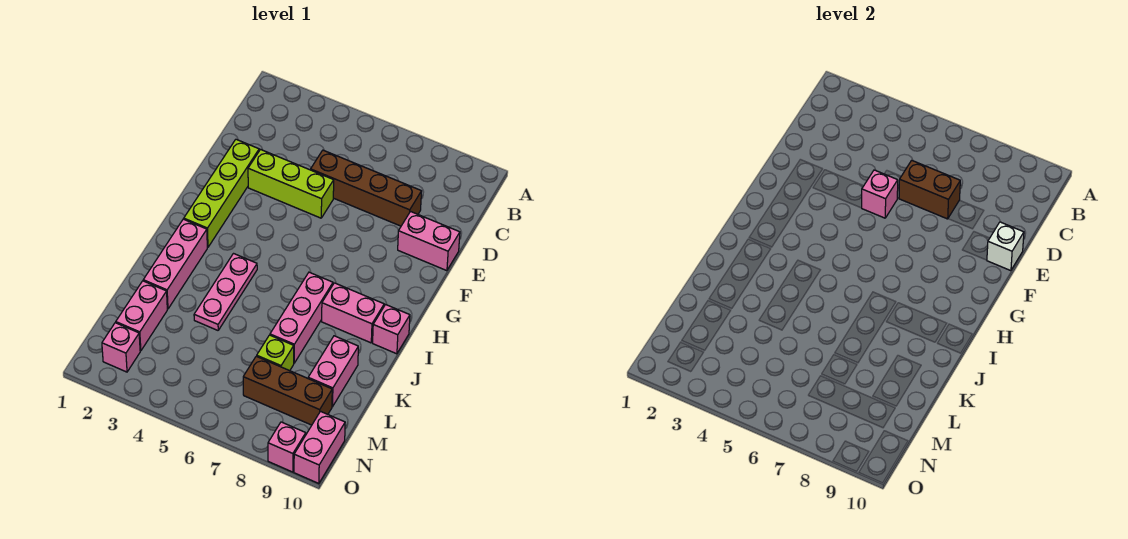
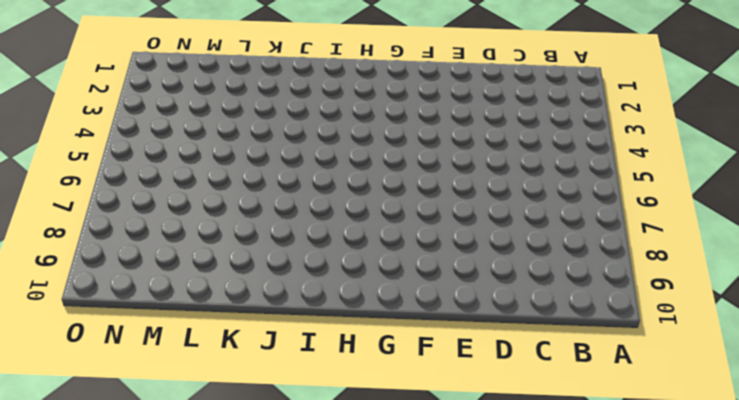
none -> brown 1x4 brick [311,150,422,226]
none -> lime 1x4 brick [184,139,259,247]
none -> lime 1x3 brick [248,150,334,218]

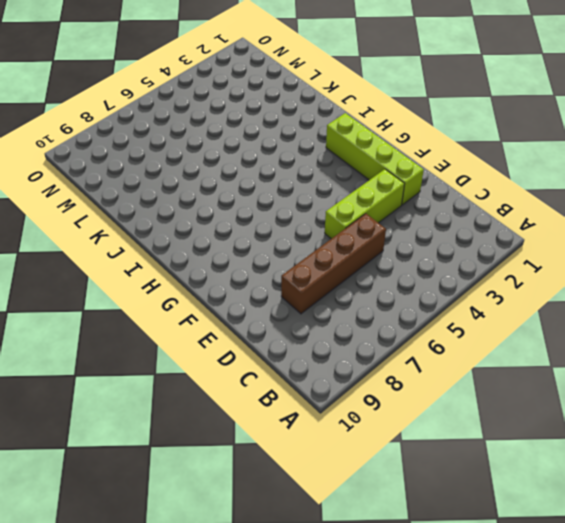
none -> pink 1x2 brick [398,212,460,271]
none -> pink 1x3 brick [143,219,207,309]
none -> pink 1x3 plate [194,254,257,330]

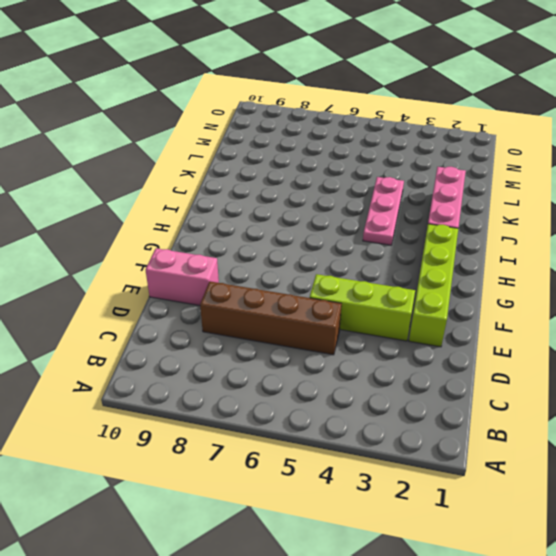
none -> pink 1x3 brick [270,272,333,363]
none -> pink 1x2 brick [322,283,384,343]
none -> pink 1x1 brick [373,305,410,354]

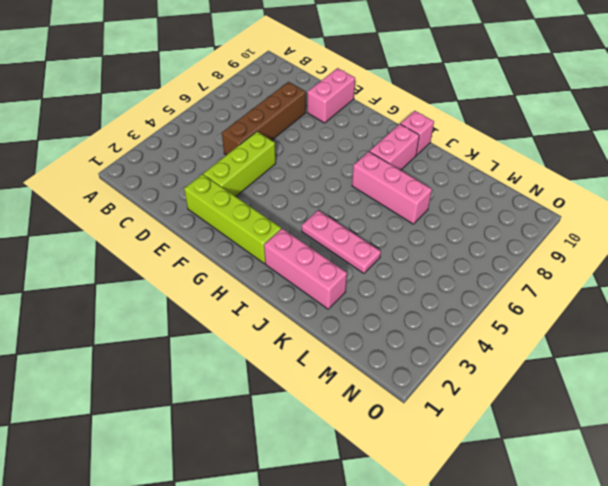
none -> pink 1x2 brick [308,336,358,407]
none -> pink 1x2 brick [116,281,167,351]
none -> lime 1x1 brick [257,335,294,371]

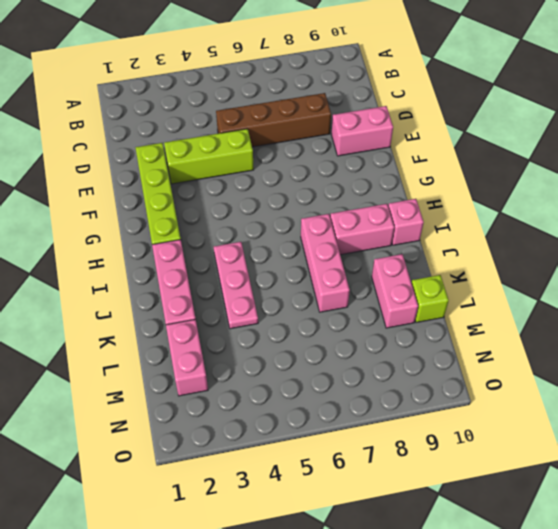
lime 1x1 brick [411,275,449,323] -> lime 1x1 brick moved to [257,335,294,371]
none -> brown 1x3 brick [243,356,332,425]
none -> pink 1x1 brick [102,323,140,372]
none -> pink 1x2 brick [294,411,345,484]

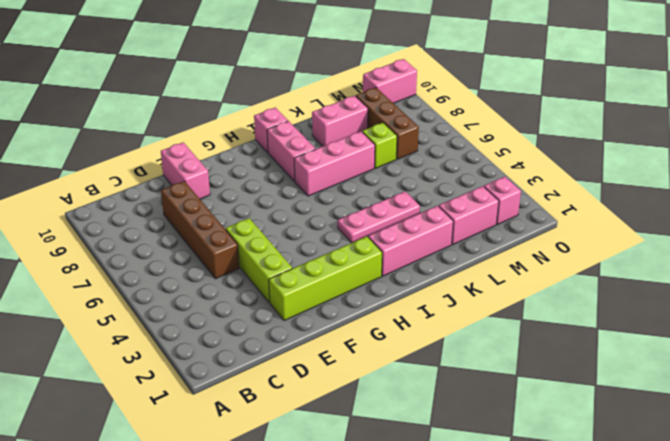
none -> pink 1x1 brick [268,422,306,472]
none -> brown 1x2 brick [899,160,960,219]
none -> pink 1x1 brick [862,170,898,218]

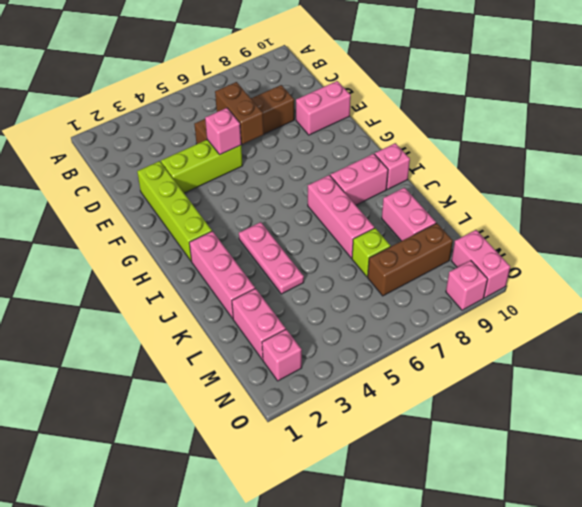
brown 1x2 brick [215,82,264,144] -> brown 1x2 brick turned to [899,160,960,219]
none -> white 1x1 brick [987,222,1024,271]

